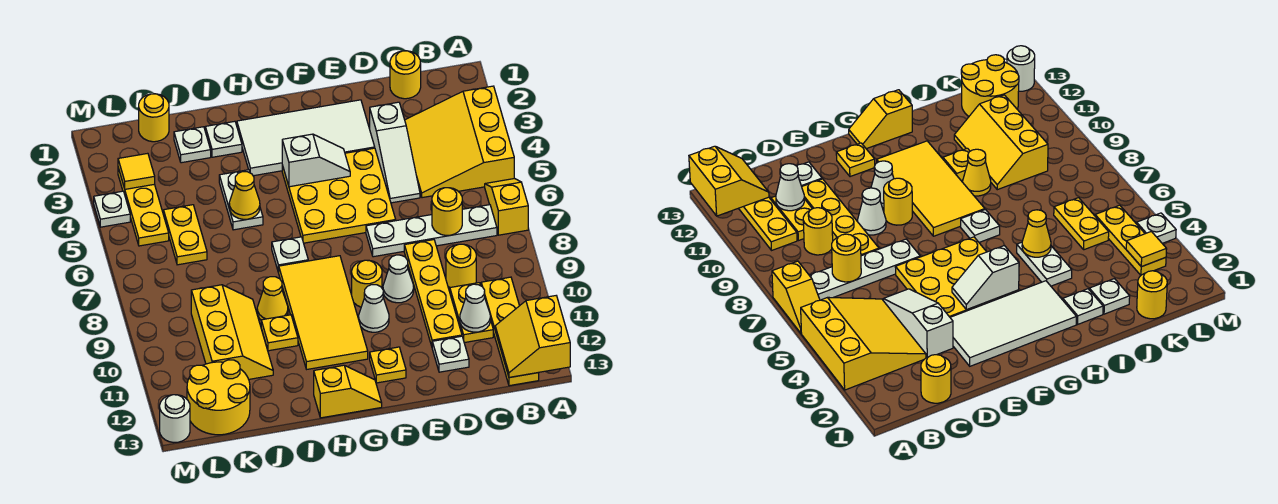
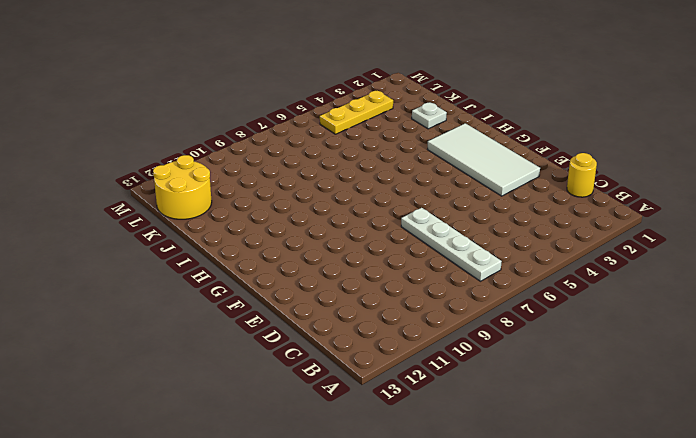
none -> yellow 3x3 slope [405,86,514,198]
none -> yellow 1x2 slope [485,178,528,235]
none -> yellow 1x4 plate [481,277,539,386]
none -> yellow 1x1 round brick [446,244,476,288]

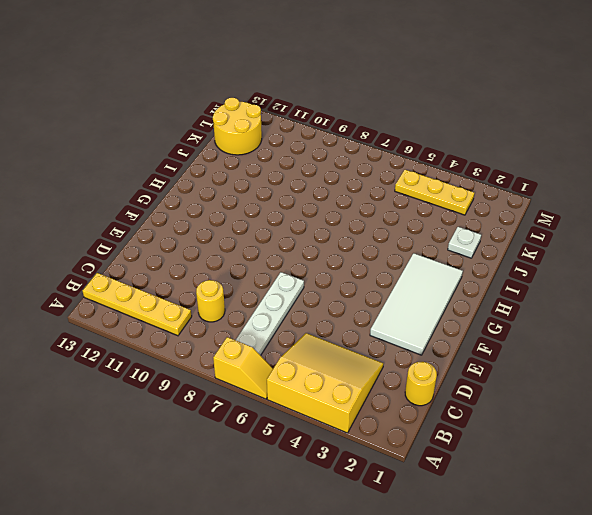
none -> yellow 1x2 plate [450,283,493,343]
none -> white 1x3 slope [370,102,420,203]
none -> yellow 1x4 plate [404,240,462,346]
none -> white 1x1 plate [432,336,469,372]

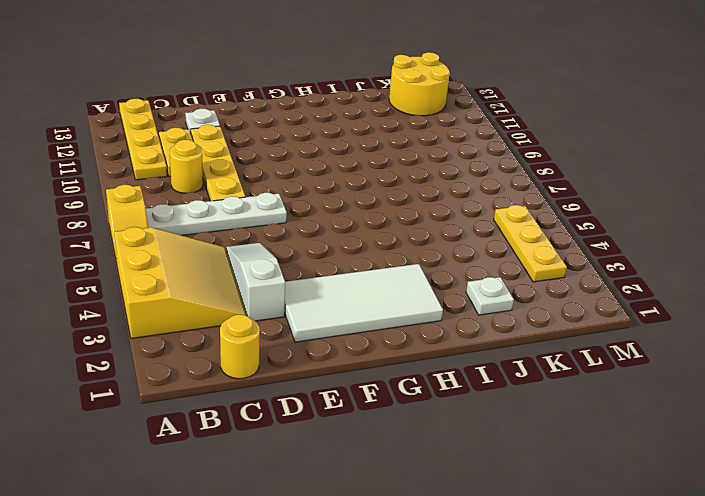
none -> yellow 3x3 plate [282,148,396,243]
none -> white 1x1 cone [383,255,414,303]
none -> yellow 1x1 round brick [352,260,382,307]
none -> white 1x1 cone [359,285,389,332]

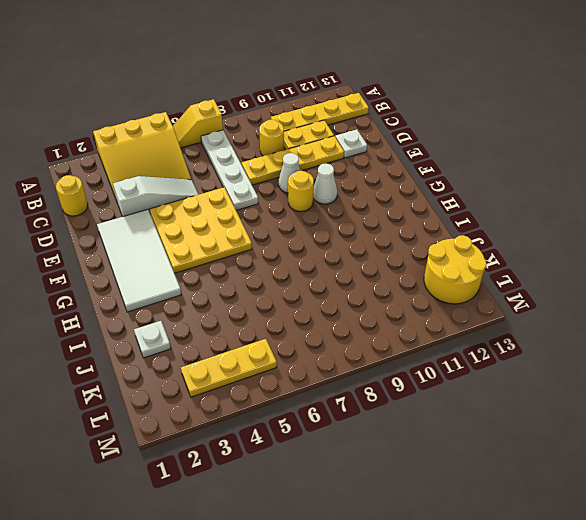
none -> yellow 1x1 plate [370,347,406,383]
none -> yellow 2x4 tile [279,256,368,369]
none -> yellow 1x2 slope [314,365,382,418]
none -> white 1x1 plate [272,237,308,273]

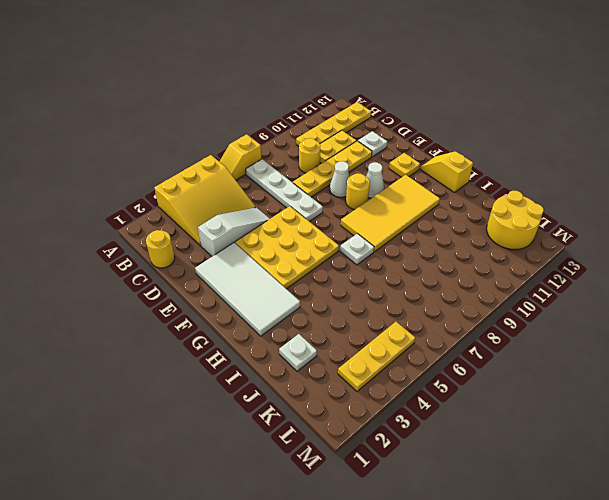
none -> white 1x1 plate [205,121,242,157]
none -> white 1x2 plate [219,170,263,230]
none -> yellow 1x1 cone [257,277,288,320]
none -> yellow 1x1 plate [261,315,298,351]

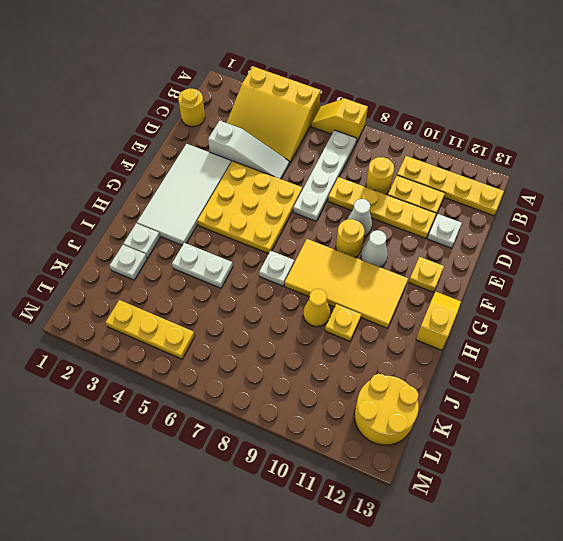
none -> yellow 2x3 slope [191,285,273,379]
none -> yellow 1x1 round brick [139,94,169,142]
none -> yellow 1x2 plate [164,205,207,265]
none -> white 1x1 plate [94,191,130,227]

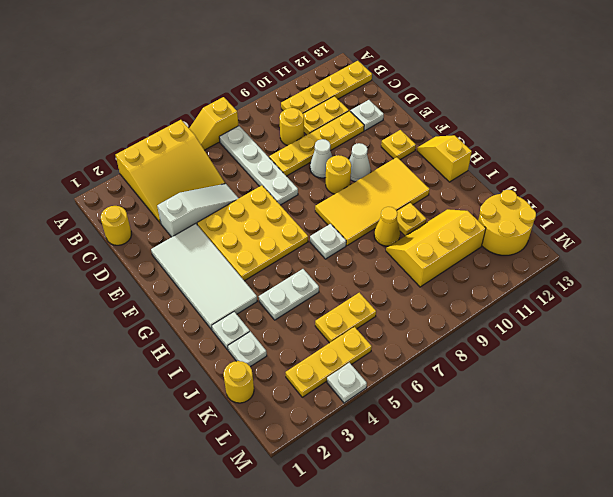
none -> white 1x1 round brick [160,395,190,443]
none -> yellow 2x2 slope [495,296,570,377]
none -> yellow 1x1 round brick [432,188,462,235]
none -> white 1x1 cone [460,284,490,332]

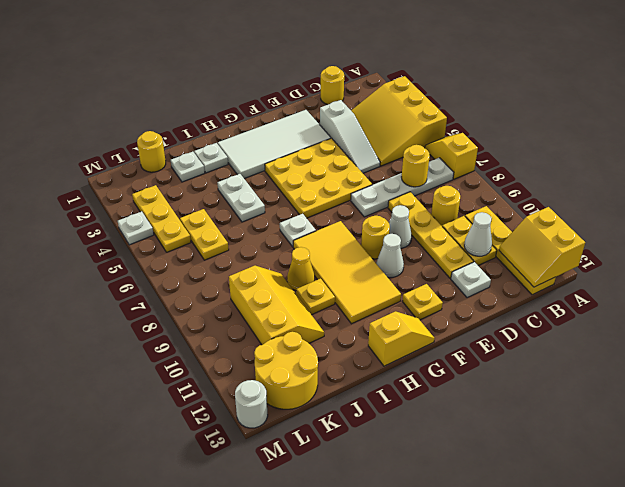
none -> white 1x2 slope [282,134,350,187]
none -> yellow 1x1 cone [229,172,260,219]
none -> yellow 1x1 tile [118,153,155,189]

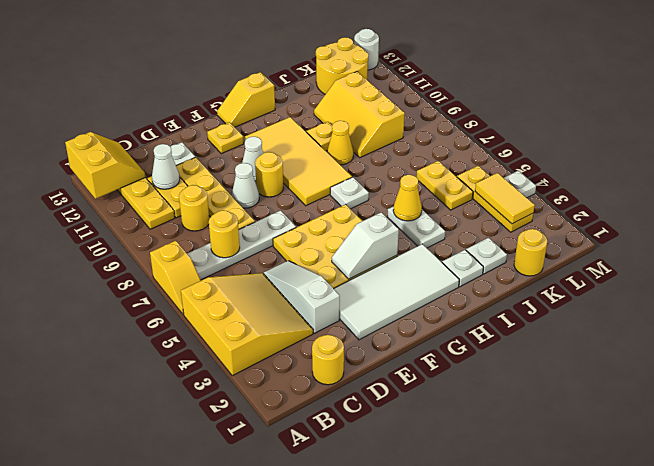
yellow 1x2 tile [475,173,535,224] -> yellow 1x1 tile [118,153,155,189]

